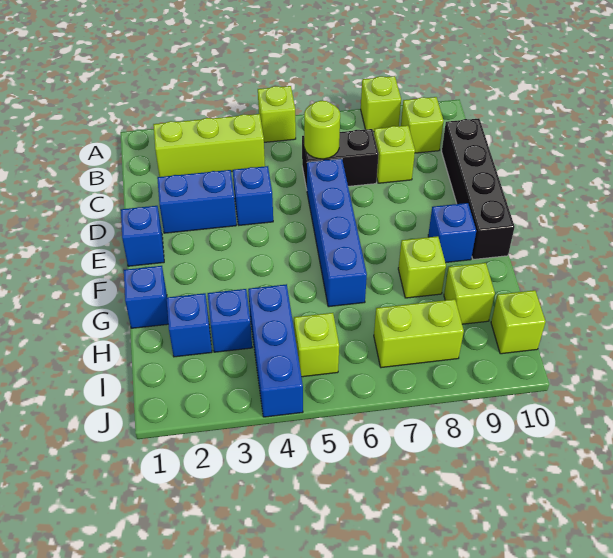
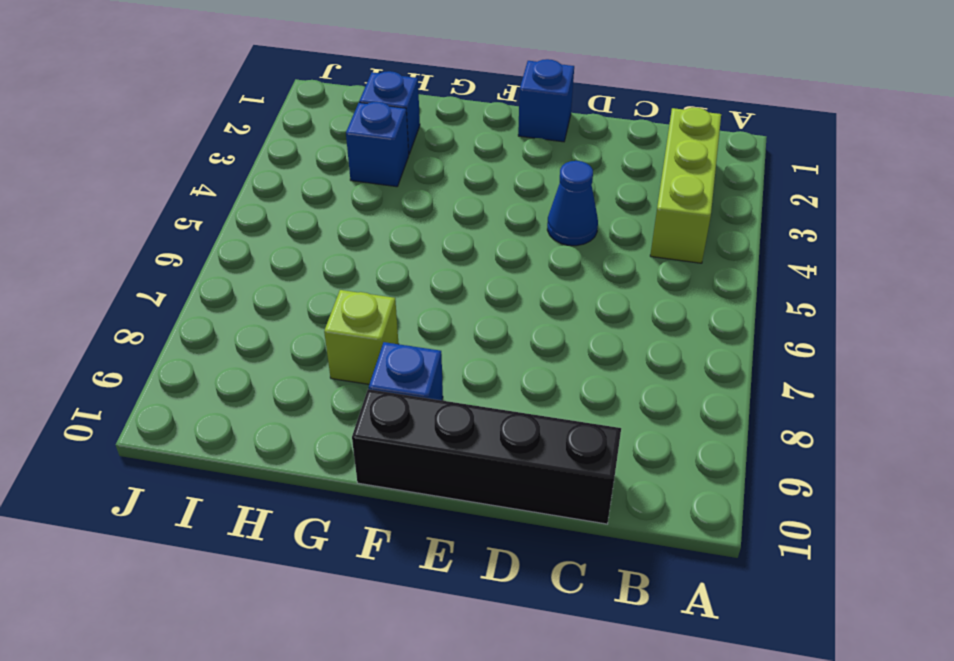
blue 1x1 cone [547,161,598,246] -> blue 1x1 brick [233,166,273,225]
none -> lime 1x1 brick [258,86,296,142]
none -> lime 1x1 brick [361,76,401,132]
none -> lime 1x1 brick [401,97,444,153]

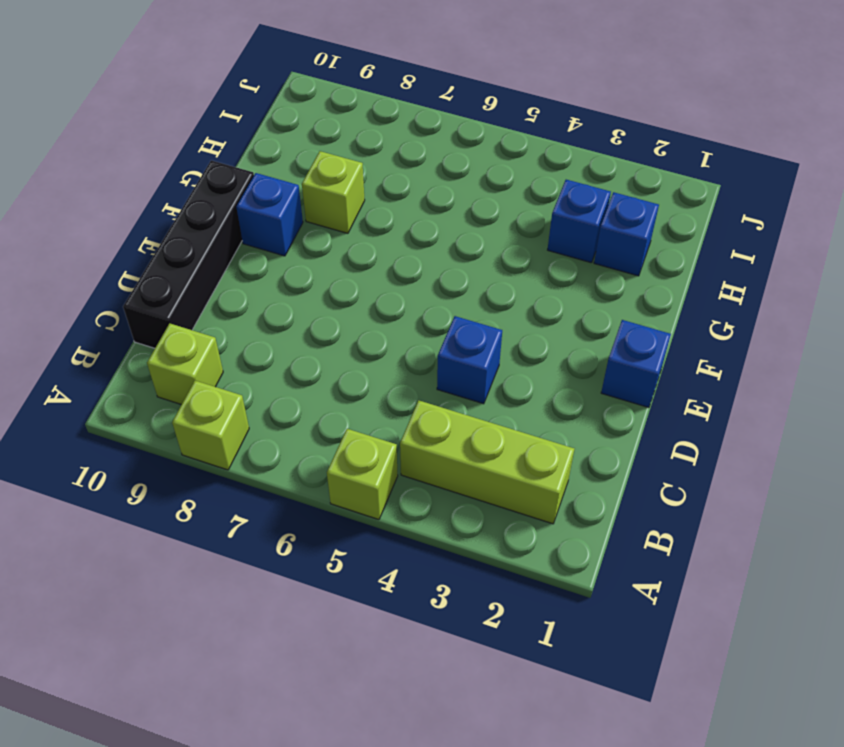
none -> black 1x2 brick [302,129,379,189]
none -> lime 1x1 brick [374,125,415,183]
none -> blue 1x2 brick [157,170,236,233]

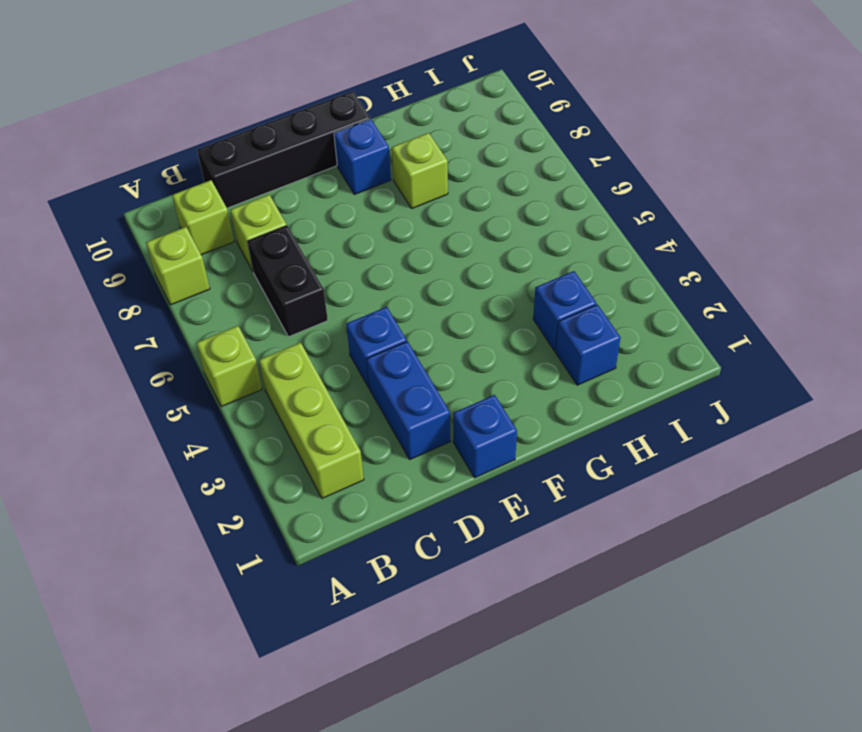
none -> blue 1x4 brick [307,159,367,307]
none -> blue 1x1 brick [124,266,168,328]
none -> blue 1x3 brick [248,284,303,417]

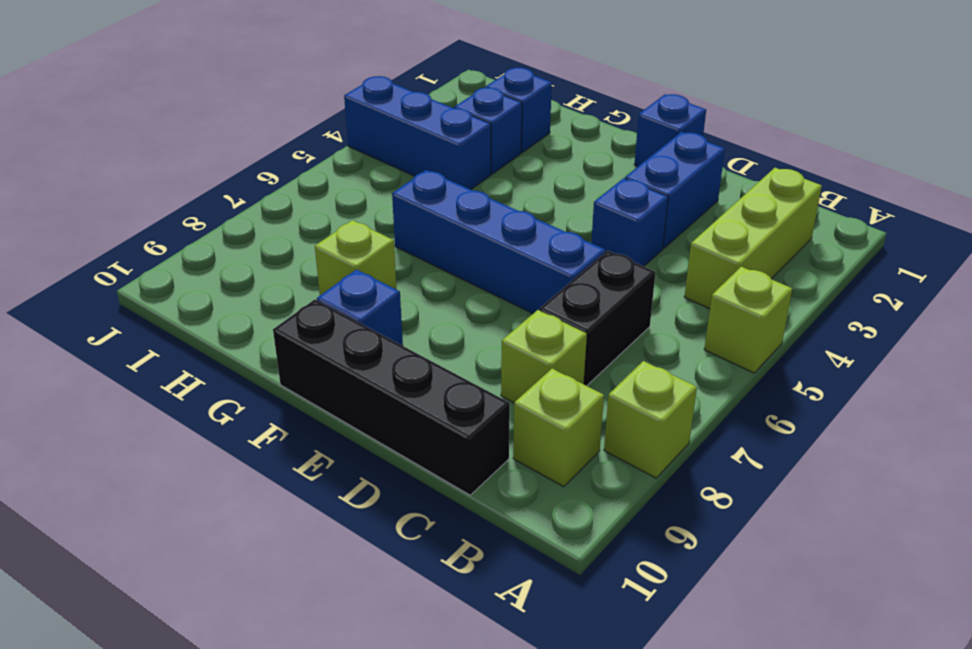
none -> blue 1x1 brick [124,266,168,328]
none -> lime 1x1 brick [444,263,495,324]
none -> lime 1x1 brick [294,313,339,377]

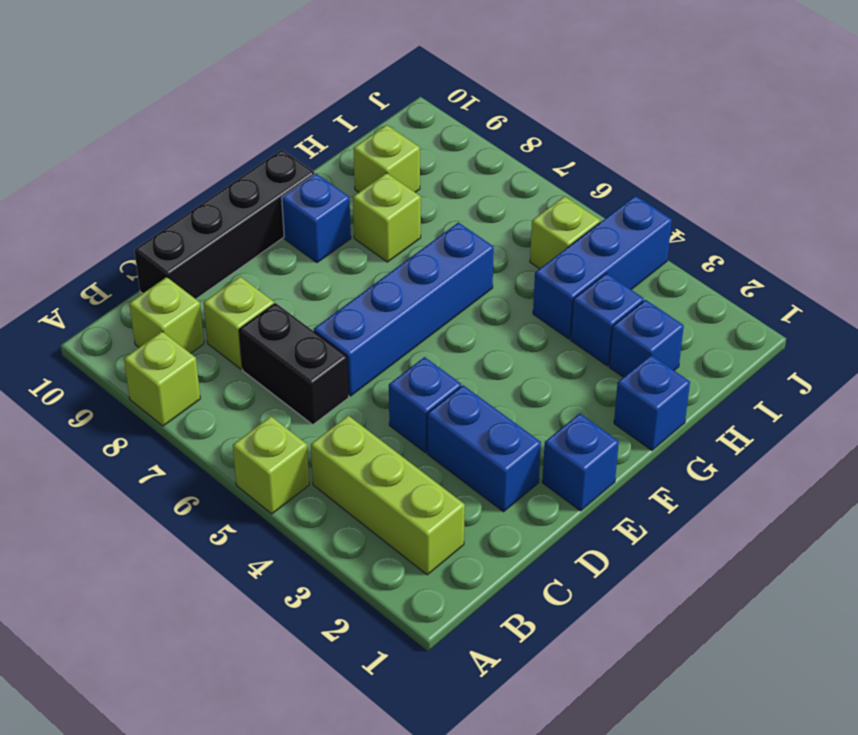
none -> lime 1x2 brick [374,299,464,368]
none -> lime 1x1 brick [491,290,546,354]
none -> lime 1x1 round brick [304,101,340,159]

